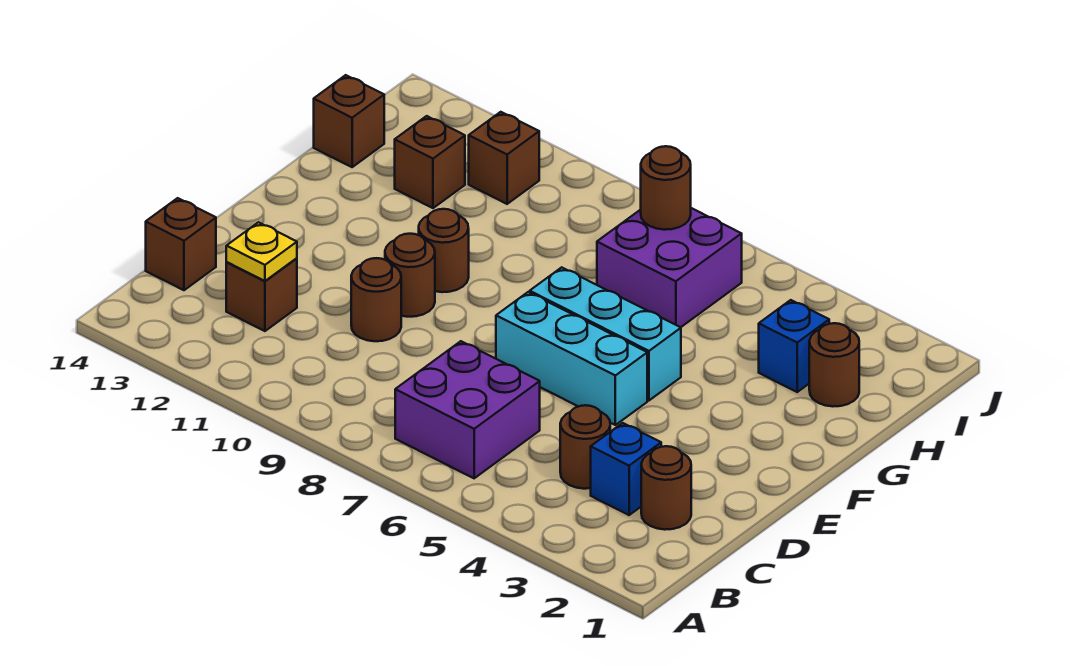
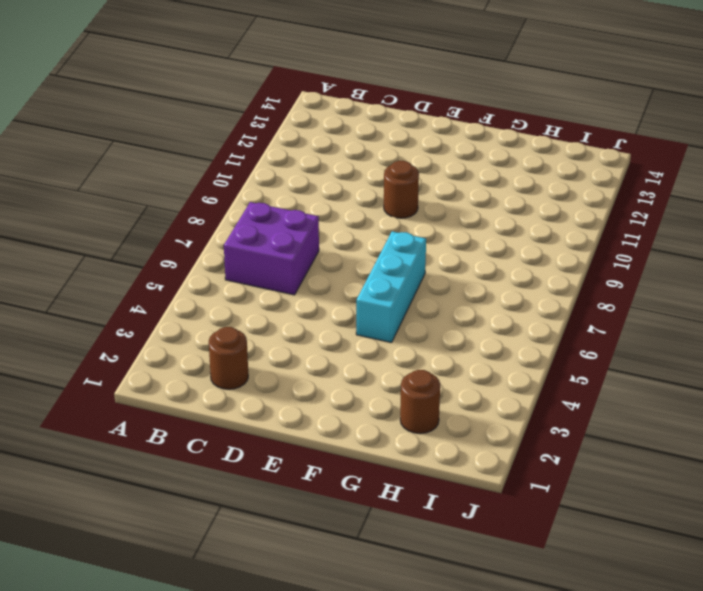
none -> blue 1x1 brick [591,423,661,515]
none -> brown 1x1 round brick [560,405,610,489]
none -> brown 1x1 brick [226,258,297,331]

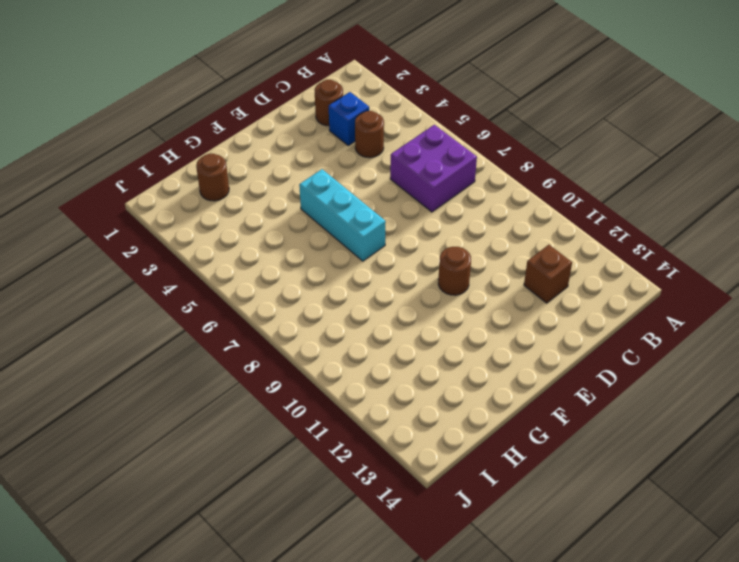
none -> brown 1x1 brick [146,198,216,290]
none -> brown 1x1 round brick [351,258,401,341]
none -> cyan 1x3 brick [496,292,647,425]

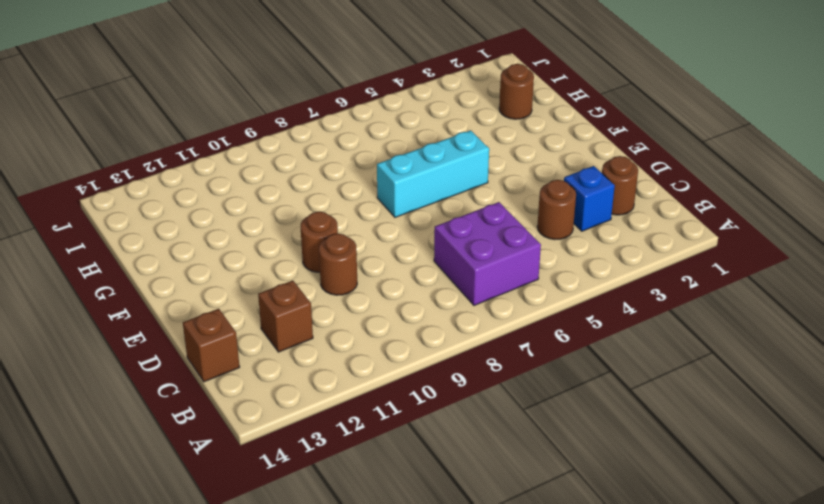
none -> cyan 1x3 brick [496,292,647,425]
none -> brown 1x1 round brick [419,209,469,292]
none -> blue 1x1 brick [759,300,829,392]

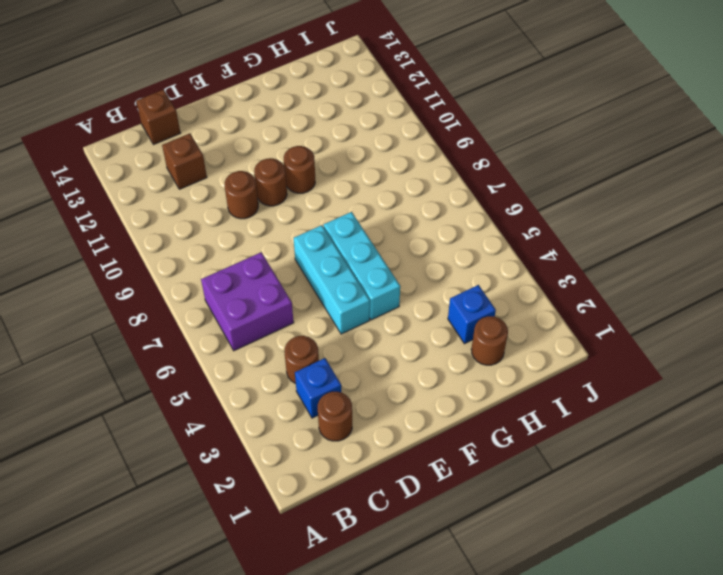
none -> purple 2x2 brick [597,208,742,327]
none -> brown 1x1 brick [395,116,465,208]
none -> brown 1x1 brick [314,75,384,167]

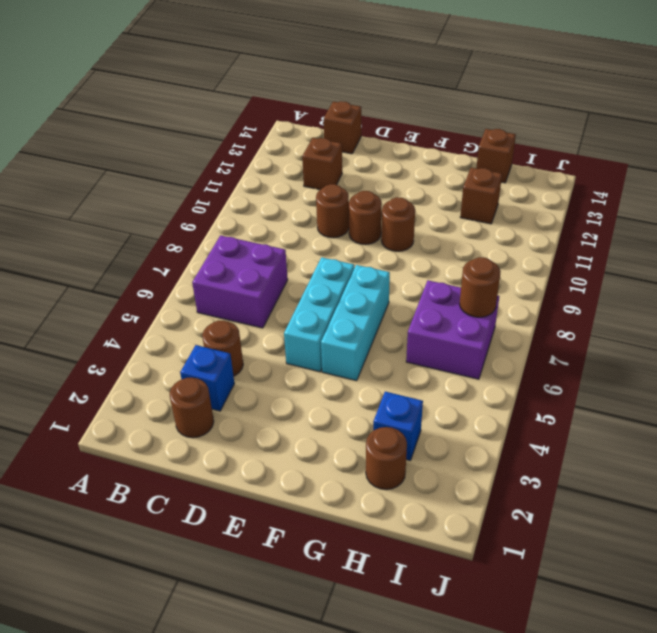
none -> brown 1x1 brick [469,112,539,204]
none -> yellow 1x1 plate [226,222,297,281]

